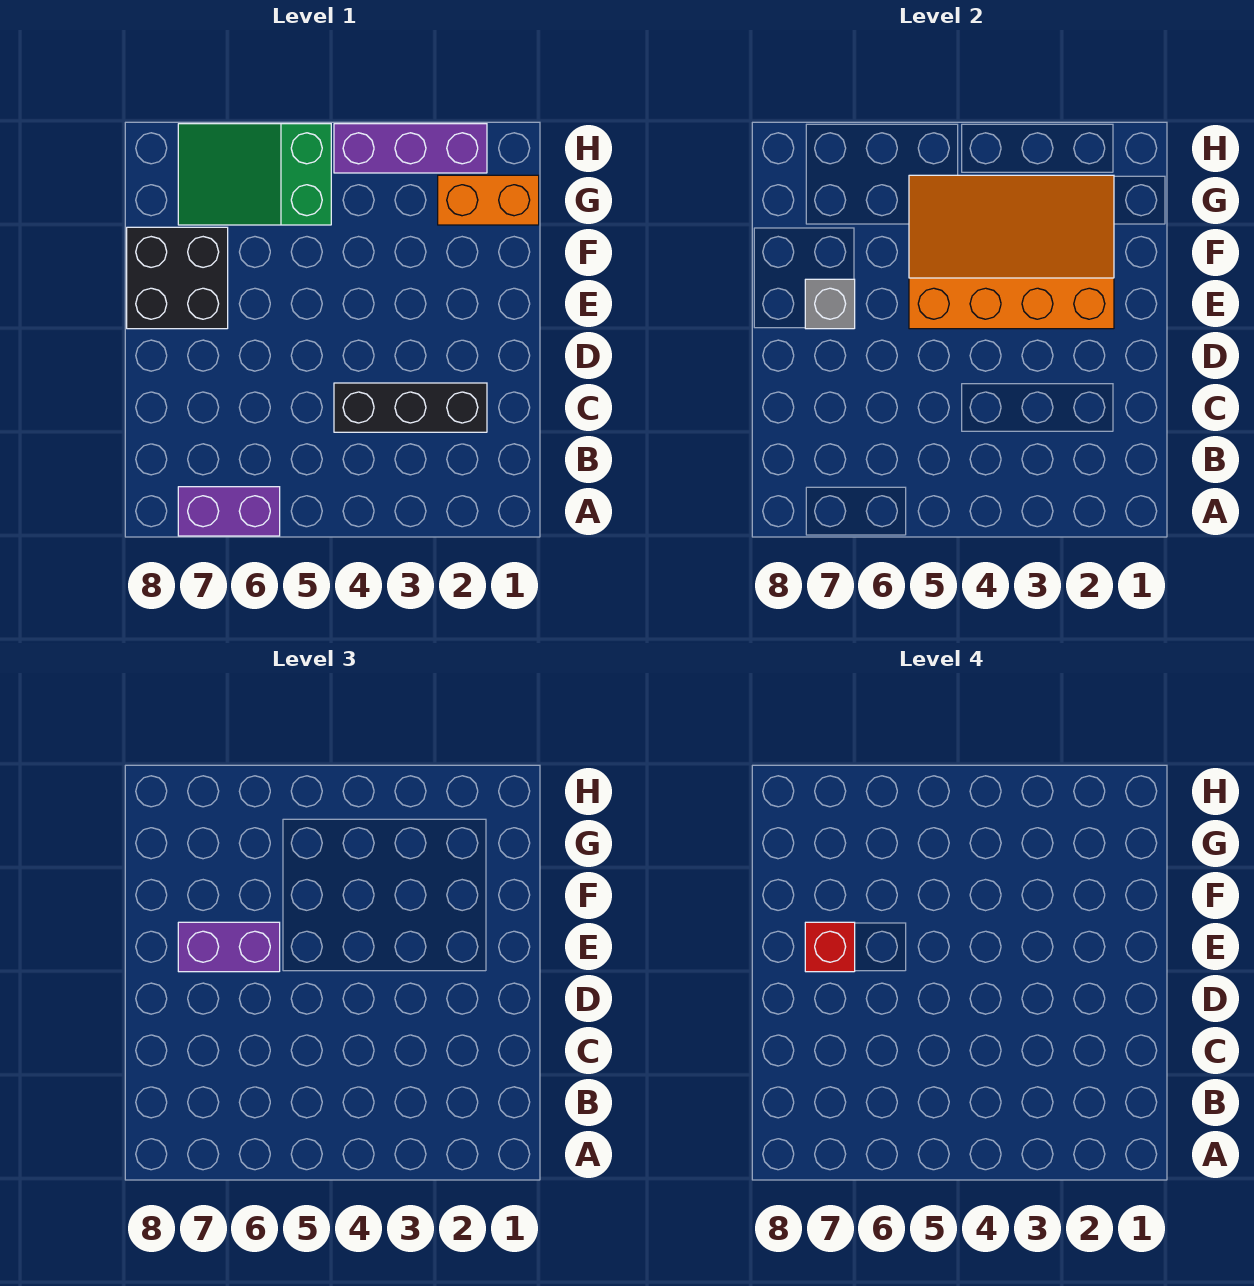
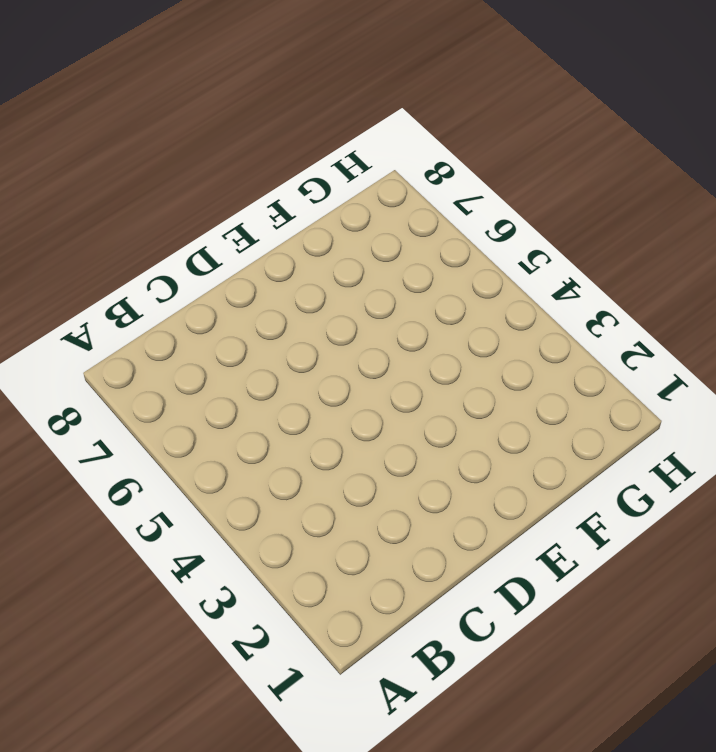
none -> purple 1x2 brick [178,487,280,536]
none -> black 1x3 brick [334,383,487,432]

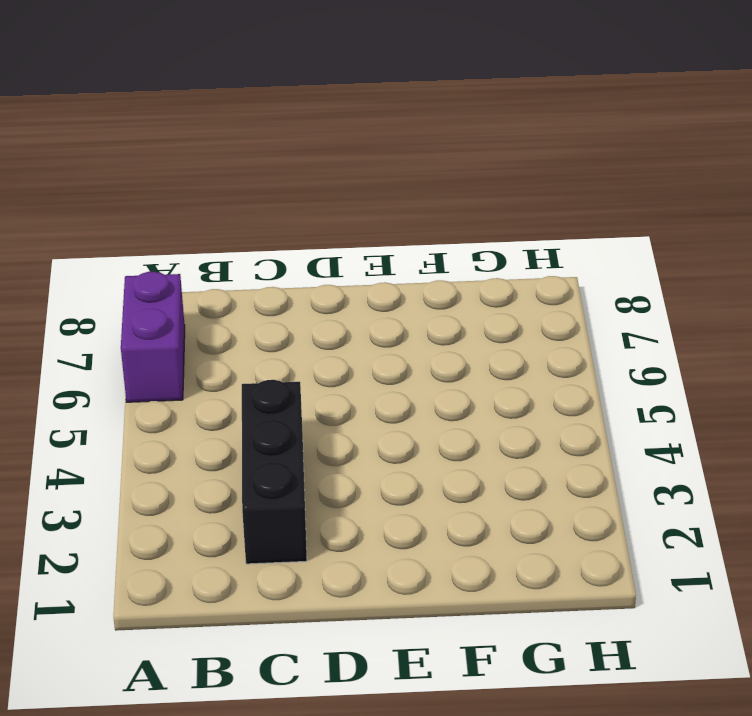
none -> black 2x2 brick [127,227,228,329]
none -> orange 1x2 brick [438,175,539,225]

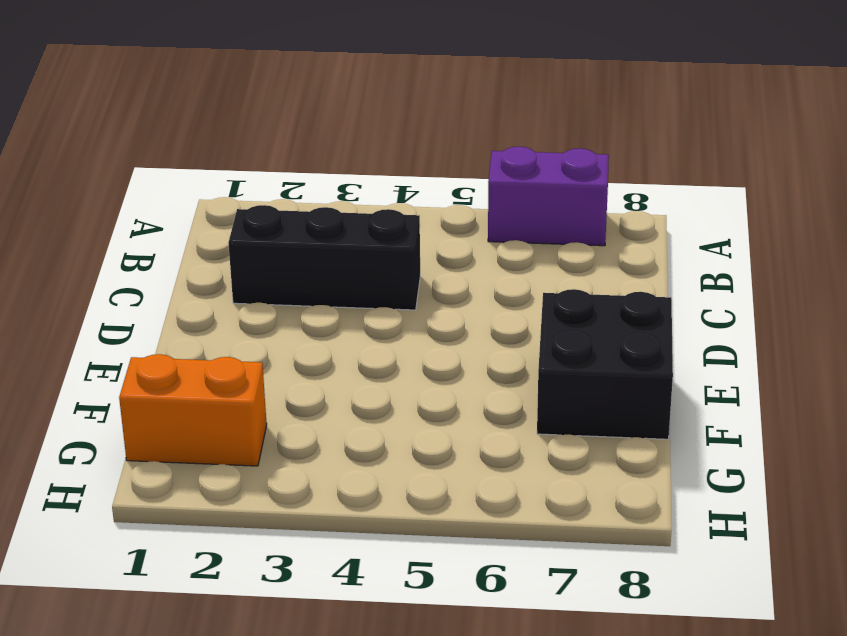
none -> green 2x3 slope [178,124,331,225]
none -> purple 1x3 brick [334,124,487,173]

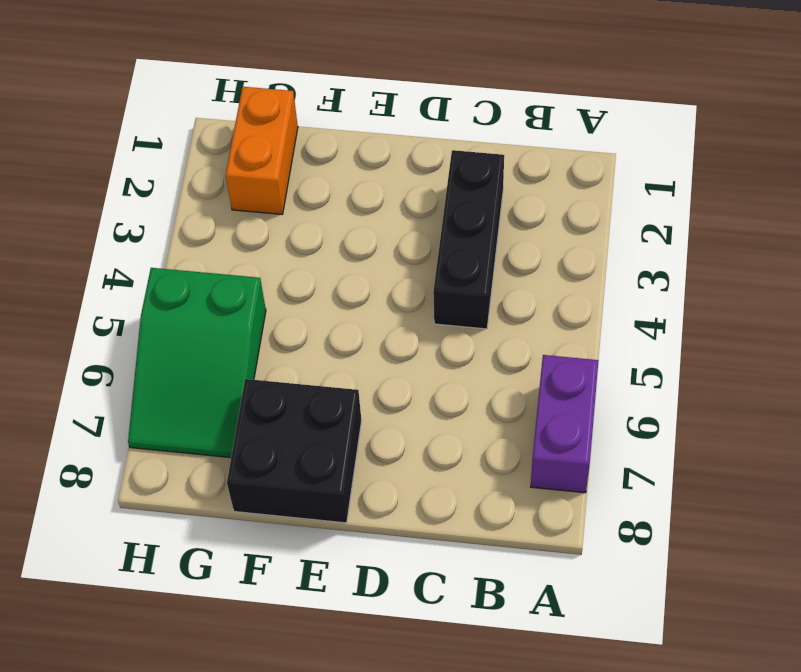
none -> purple 1x3 brick [334,124,487,173]
none -> orange 3x4 slope [909,175,1114,329]

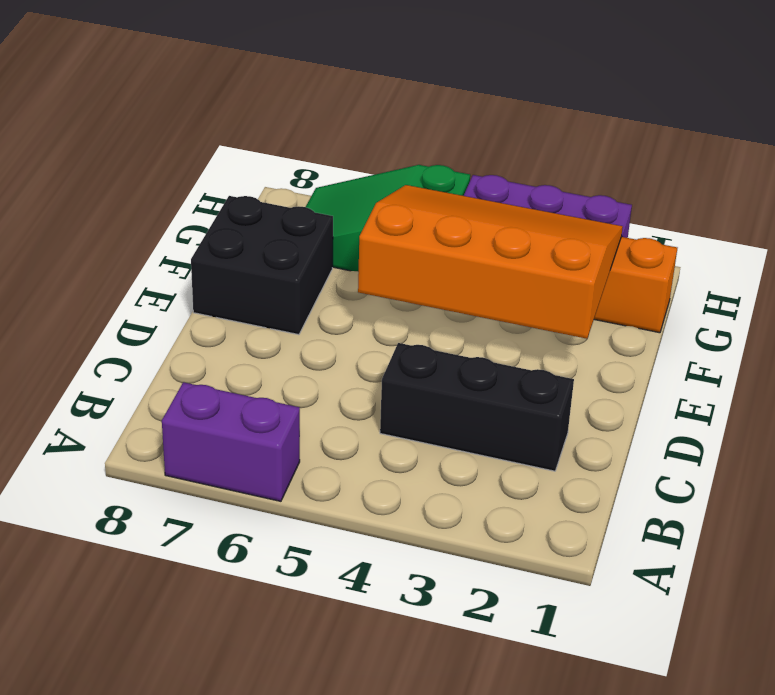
none -> grey 1x1 brick [805,279,855,329]
none -> purple 1x2 brick [178,922,280,972]

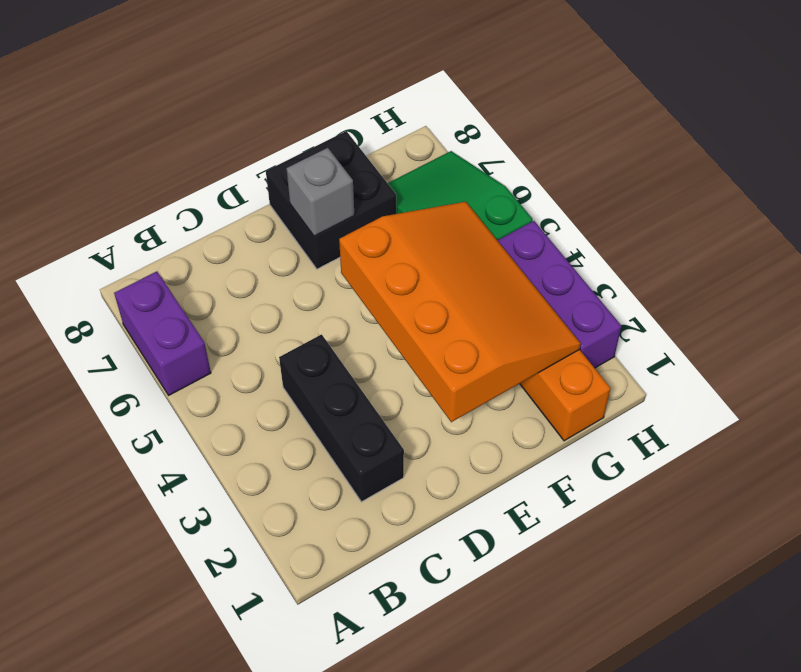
none -> purple 1x2 brick [178,922,280,972]
none -> red 1x1 brick [805,922,855,972]

